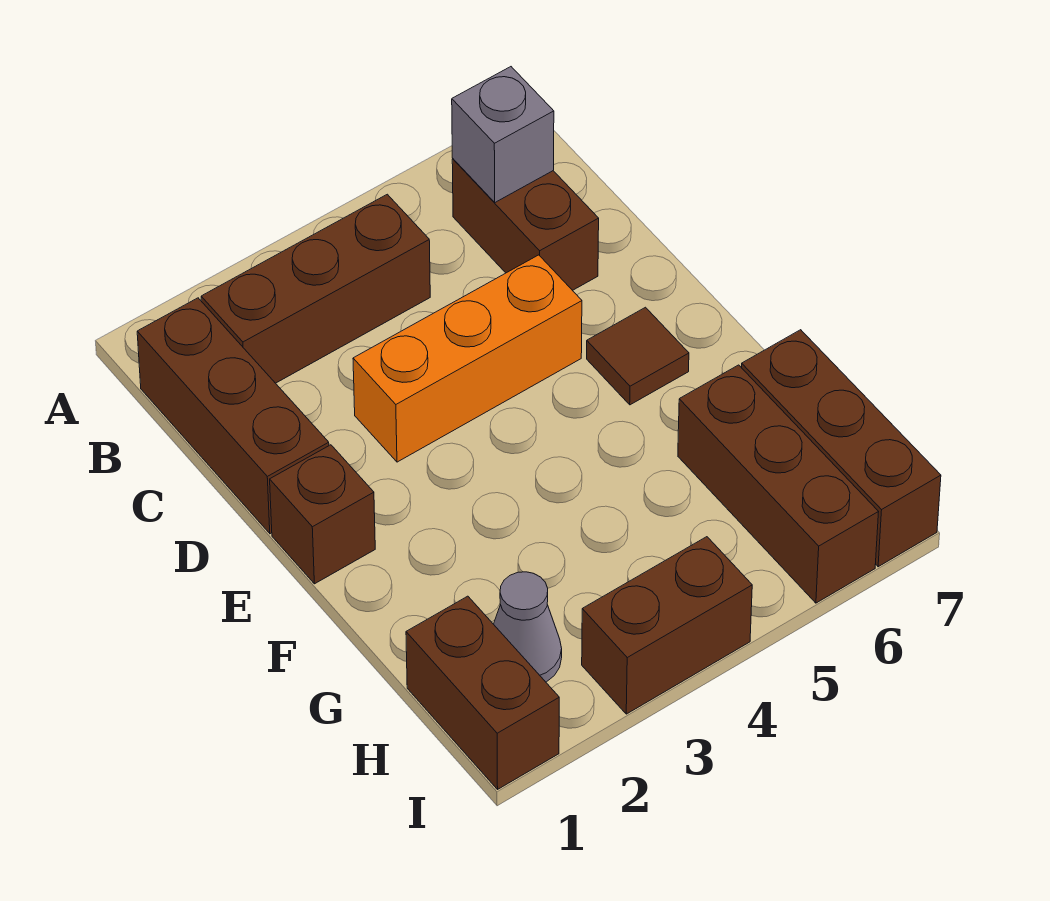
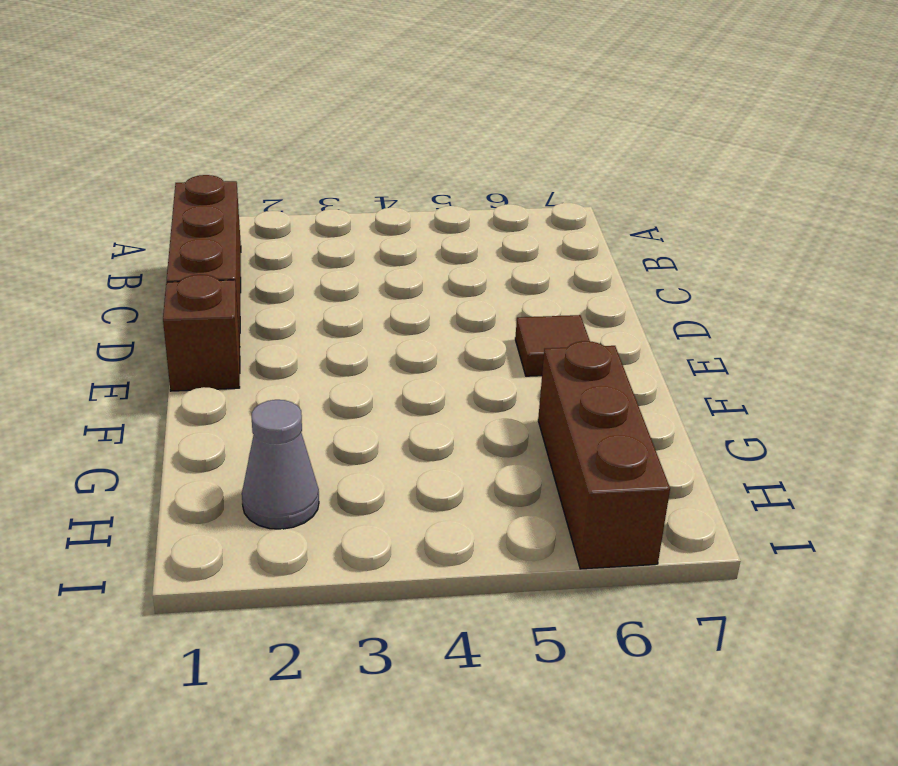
none -> brown 1x3 brick [201,194,430,383]
none -> brown 1x2 brick [452,159,599,290]
none -> orange 1x3 brick [353,255,582,462]

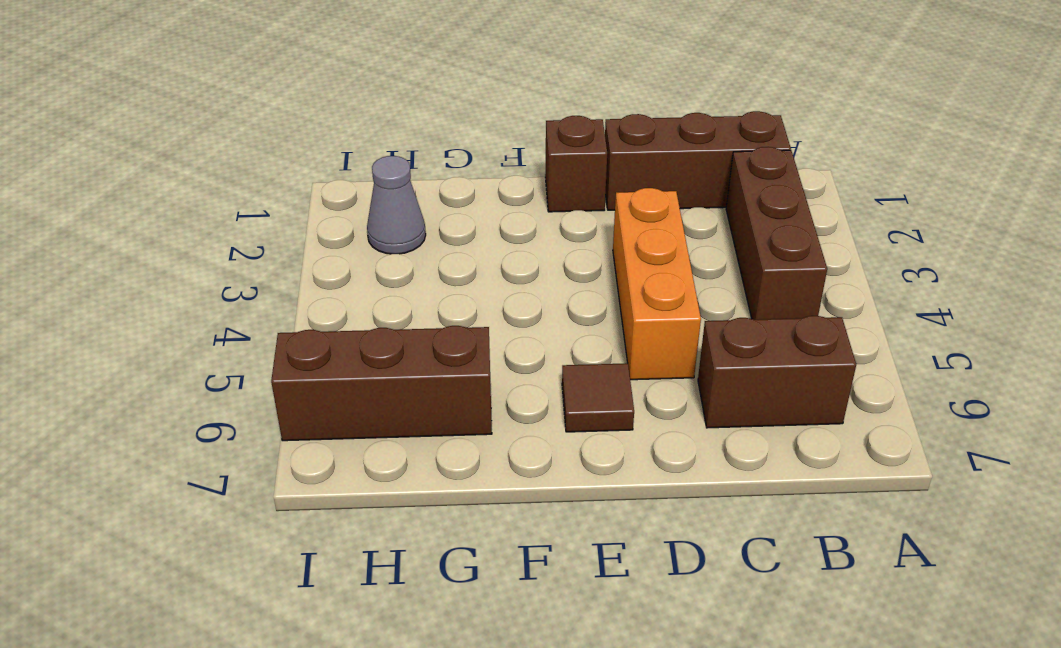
none -> brown 1x3 brick [742,330,941,567]
none -> brown 1x2 brick [406,596,559,789]
none -> brown 1x2 brick [582,537,752,714]

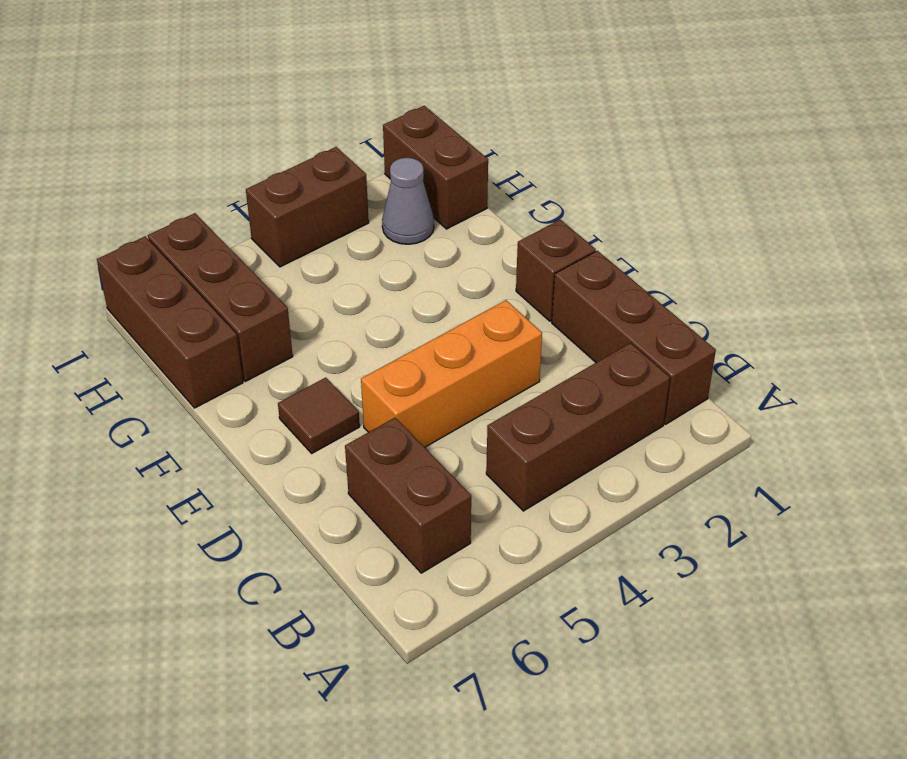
none -> grey 1x1 brick [452,67,554,203]

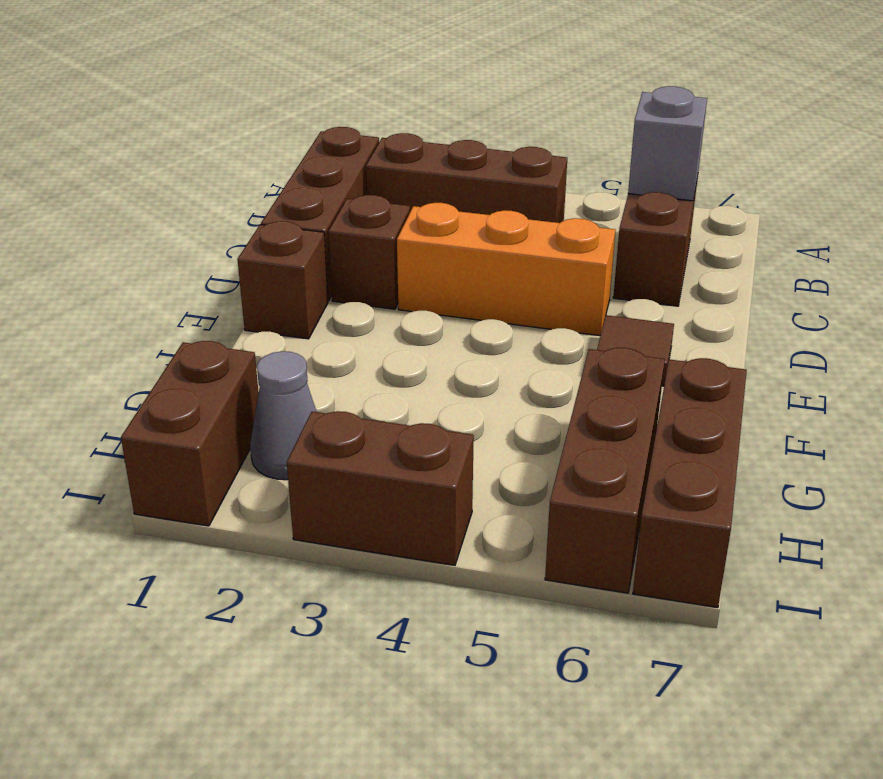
brown 1x1 brick [328,195,410,309] -> none

